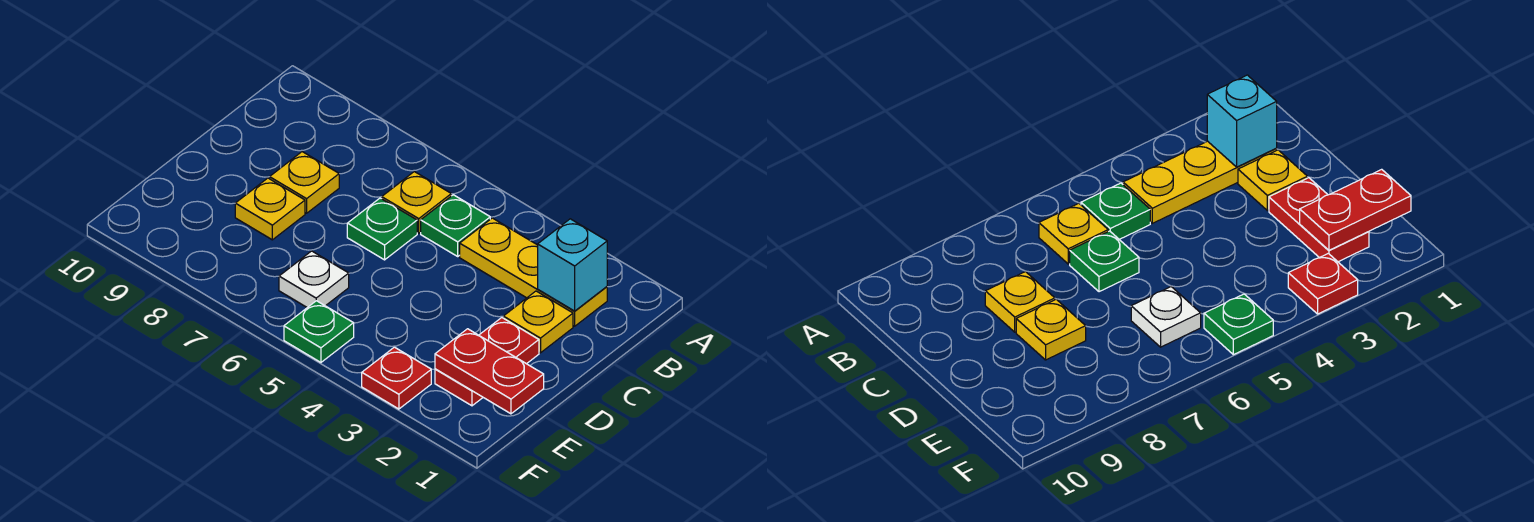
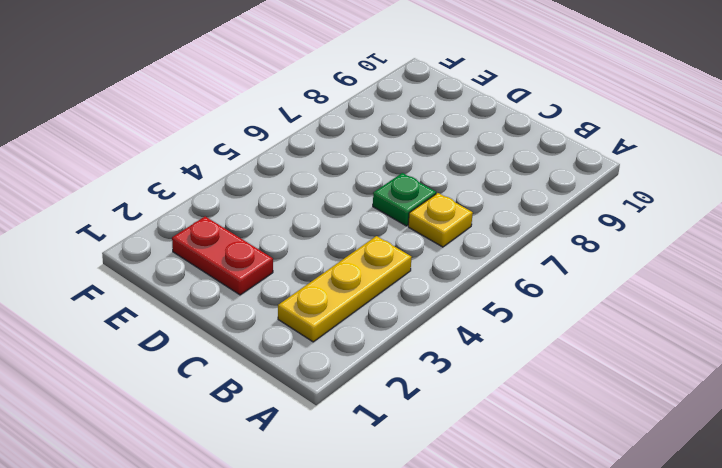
none -> green 1x1 plate [421,195,490,256]
none -> yellow 1x1 plate [503,291,573,353]
none -> yellow 1x1 plate [270,152,339,213]

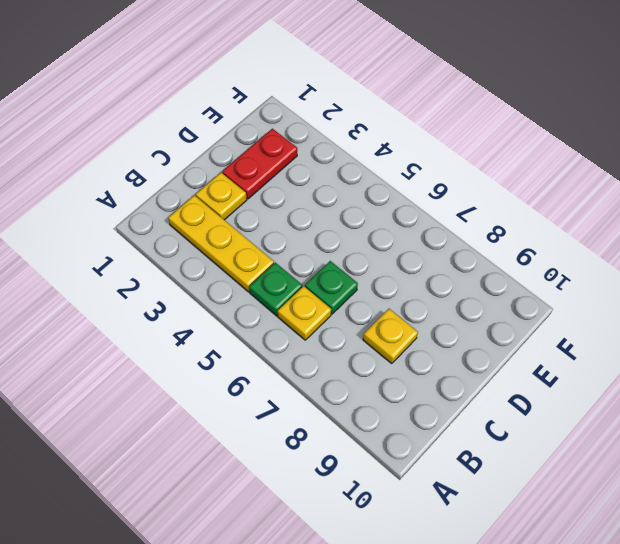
none -> yellow 1x1 plate [235,178,305,240]
none -> white 1x1 plate [279,251,349,308]
none -> red 1x1 plate [362,347,431,409]

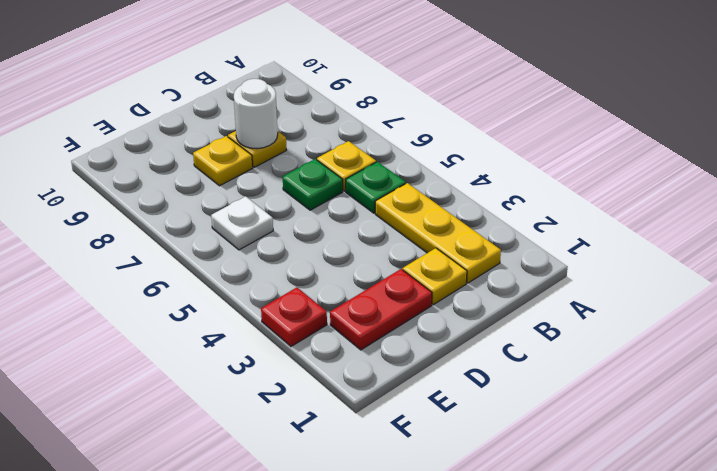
white 1x1 round brick [234,79,278,149] -> none
none -> green 1x1 plate [284,301,354,362]
none -> cyan 1x1 brick [538,219,607,311]
none -> red 1x2 plate [435,329,544,414]

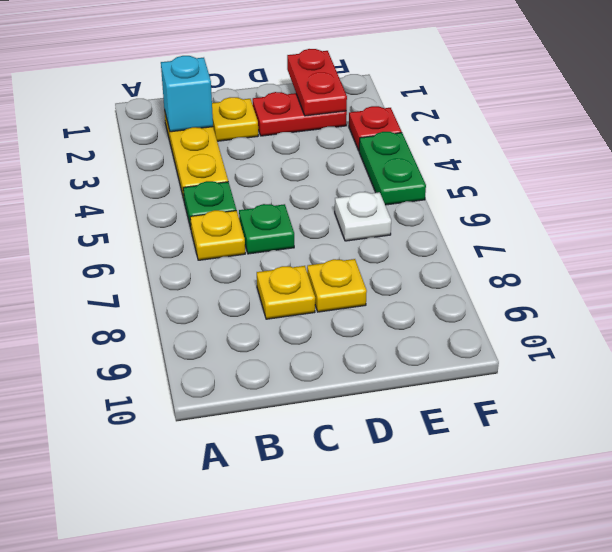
green 1x2 plate [359,132,426,205] -> green 1x1 plate [284,301,354,362]

